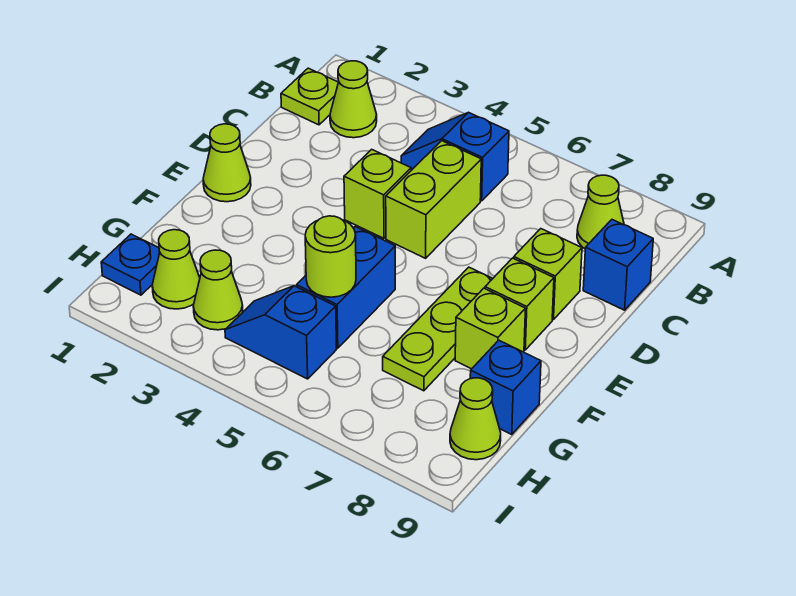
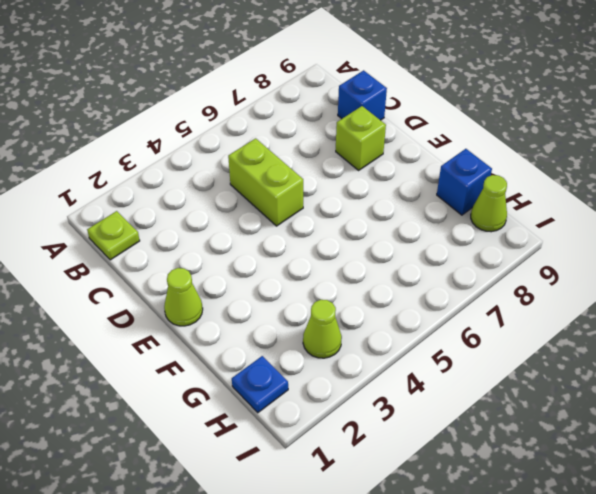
none -> lime 1x1 cone [330,61,377,138]
none -> blue 1x2 slope [401,112,509,201]
none -> lime 1x1 cone [577,175,624,249]

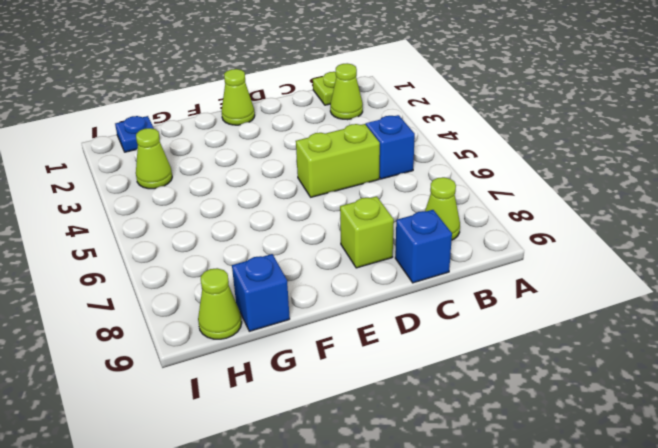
none -> lime 1x1 brick [344,149,411,238]
none -> lime 1x3 plate [383,267,493,391]
none -> lime 1x1 brick [485,258,554,350]

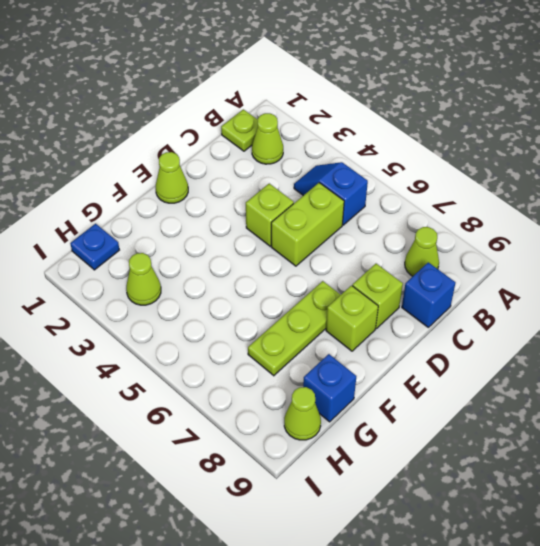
none -> blue 1x2 brick [297,227,395,348]
none -> lime 1x1 brick [455,288,526,369]
none -> lime 1x1 cone [152,230,200,309]

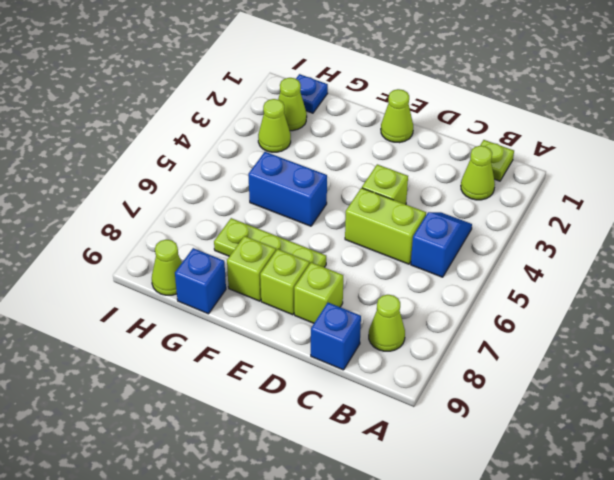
none -> blue 1x2 slope [225,286,337,379]
none -> lime 1x1 round brick [305,216,356,297]

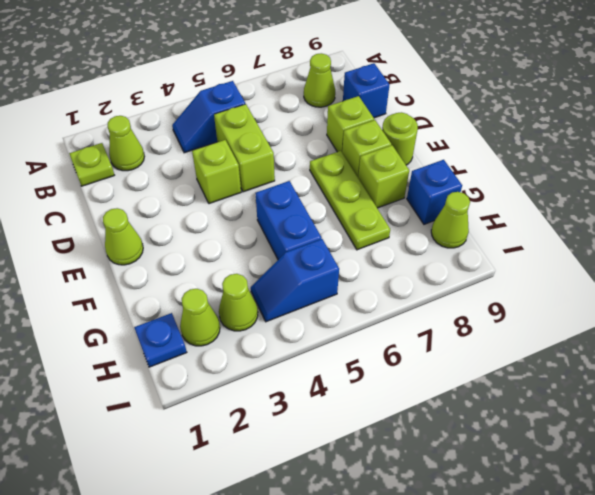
lime 1x1 round brick [382,112,418,165] -> lime 1x1 round brick moved to [305,216,356,297]

